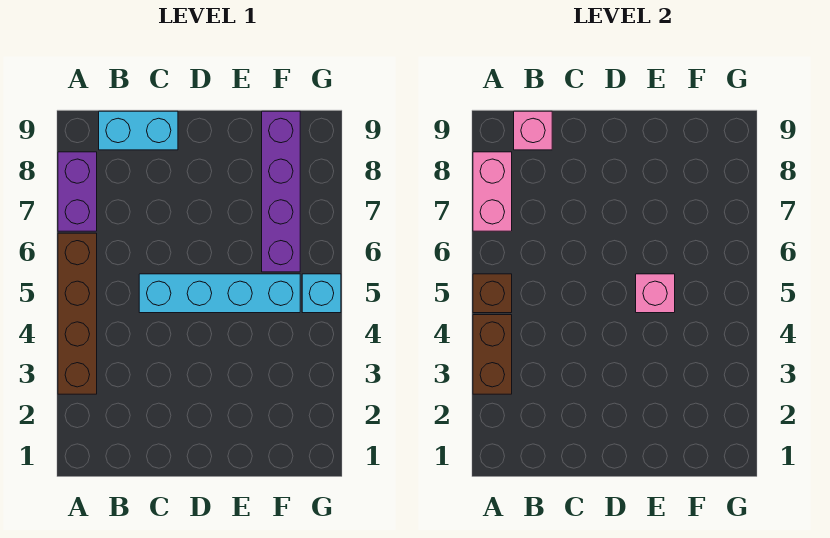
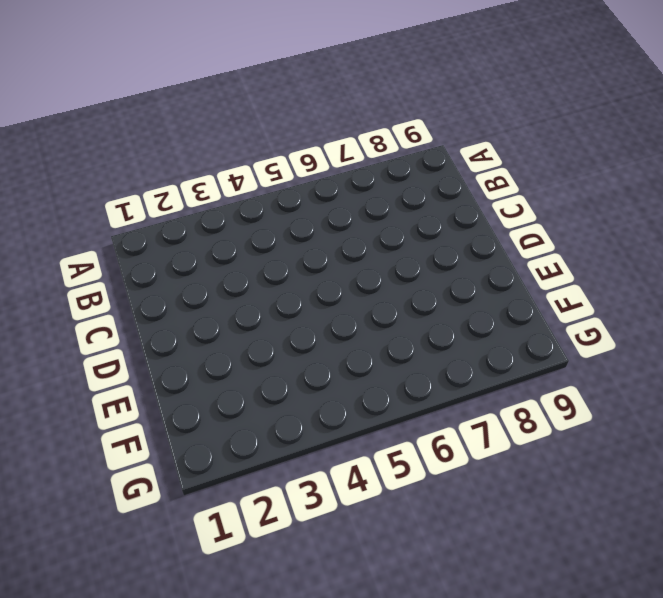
none -> brown 1x4 brick [58,233,97,394]
none -> purple 1x2 brick [58,152,97,231]

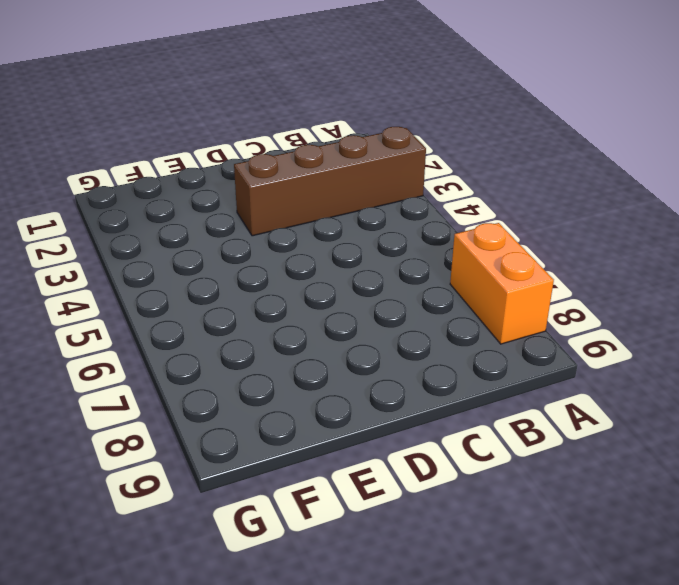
brown 1x4 brick [234,127,426,236] -> brown 1x4 brick turned to [58,233,97,394]
orange 1x2 brick [450,223,554,344] -> purple 1x2 brick [58,152,97,231]
none -> cyan 1x2 brick [99,111,178,150]
none -> cyan 1x4 brick [139,274,300,313]

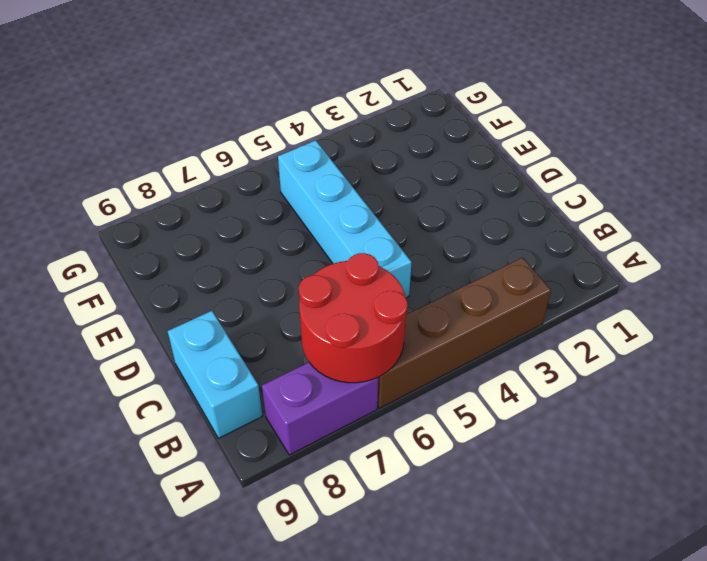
red 2x2 round brick [299,253,408,383] -> pink 1x2 brick [473,152,512,231]
none -> purple 1x4 brick [262,111,300,272]
none -> cyan 1x1 brick [302,274,341,313]

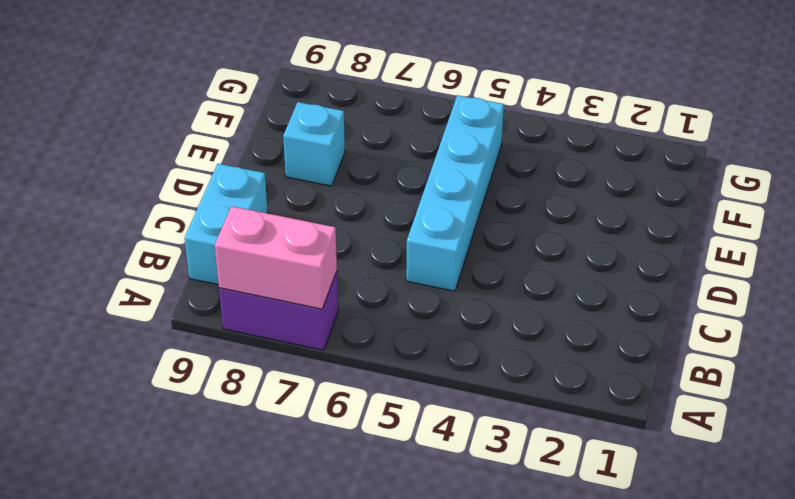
cyan 1x1 brick [283,102,345,186] -> cyan 1x1 brick moved to [302,274,341,313]
none -> brown 1x4 brick [58,233,97,394]
none -> purple 1x4 brick [262,111,300,272]

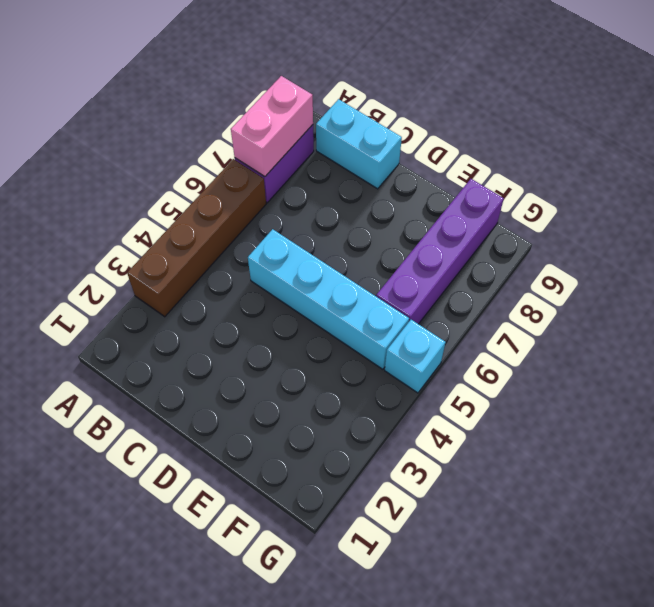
none -> brown 1x2 brick [473,315,512,394]
none -> brown 1x1 brick [473,274,512,313]

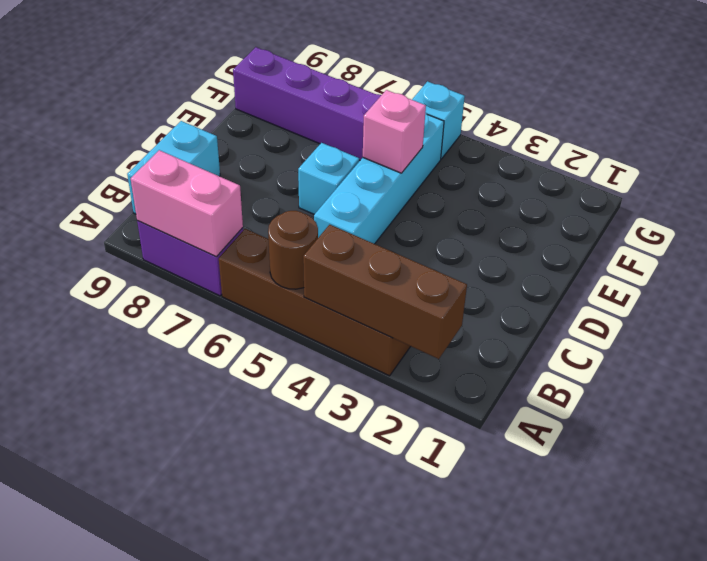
brown 1x3 brick [303,225,467,359] -> brown 1x2 brick [473,315,512,394]
brown 1x1 round brick [268,211,318,289] -> brown 1x1 brick [473,274,512,313]
cyan 1x1 brick [298,143,359,214] -> none
none -> pink 1x1 brick [514,111,552,150]

